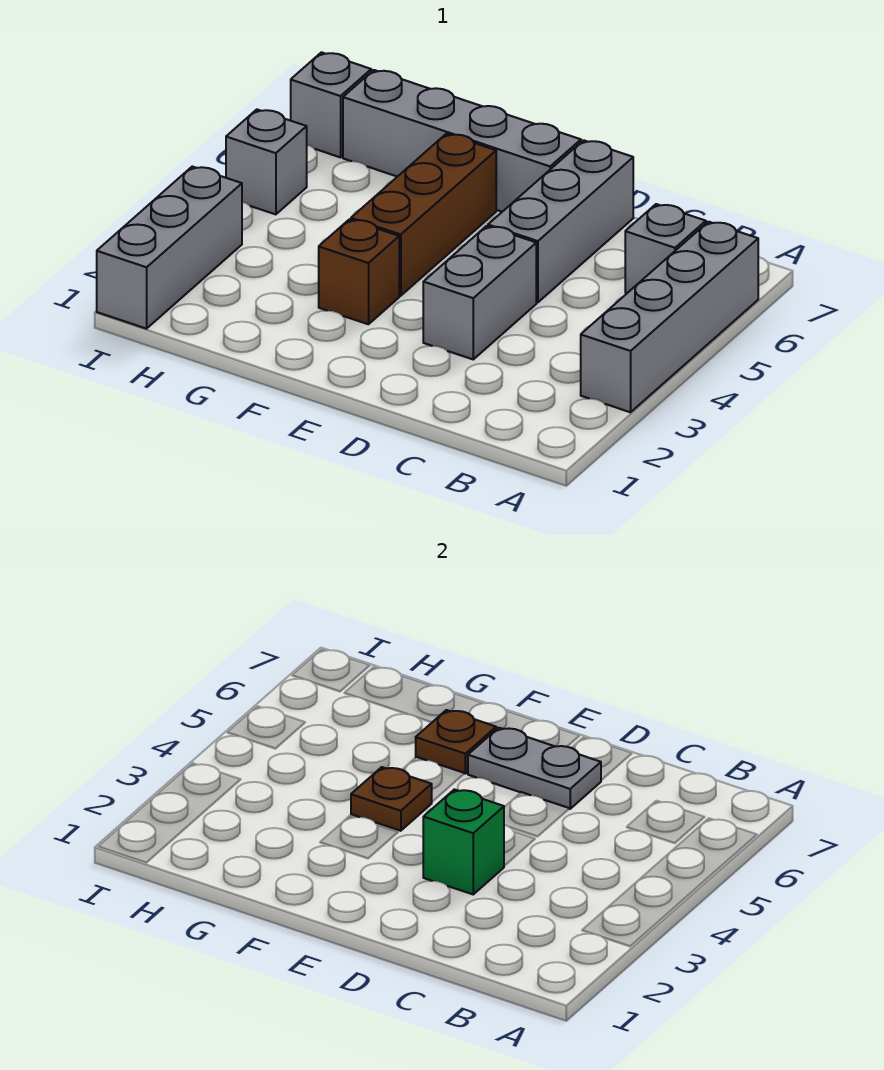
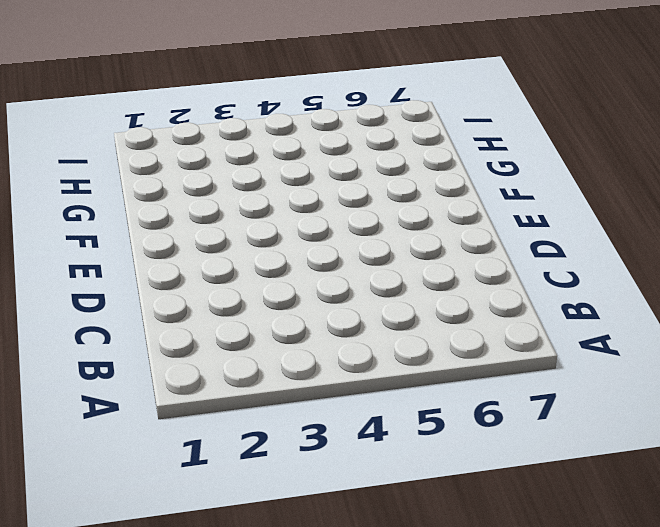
none -> grey 1x4 brick [581,222,758,412]
none -> grey 1x1 brick [625,204,706,293]
none -> grey 1x2 brick [423,226,536,359]

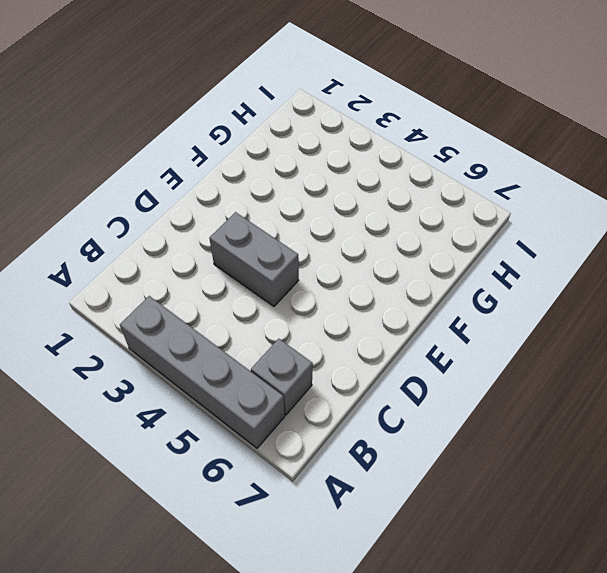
none -> grey 1x3 brick [488,140,633,302]
none -> grey 1x4 brick [343,70,581,212]
none -> brown 1x1 brick [319,219,399,324]

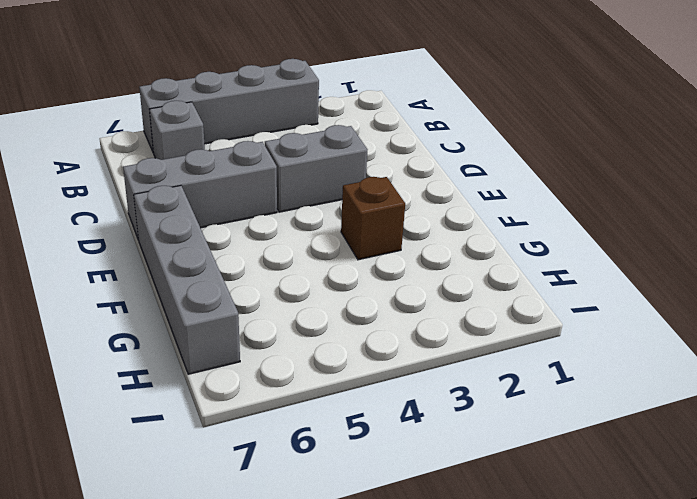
none -> brown 1x3 brick [351,134,496,296]
none -> grey 1x3 brick [97,167,242,329]
none -> grey 1x1 brick [226,110,307,214]

